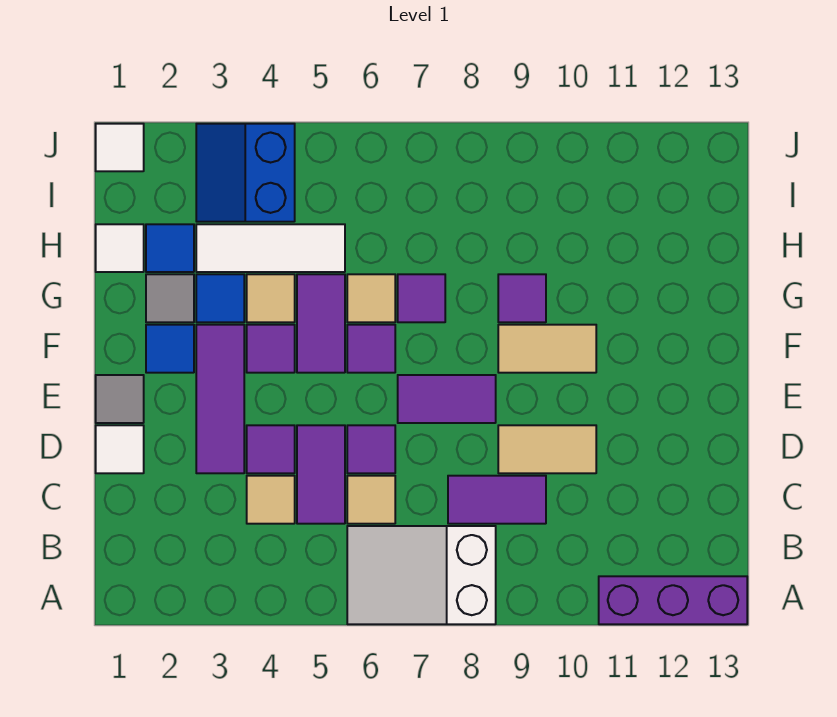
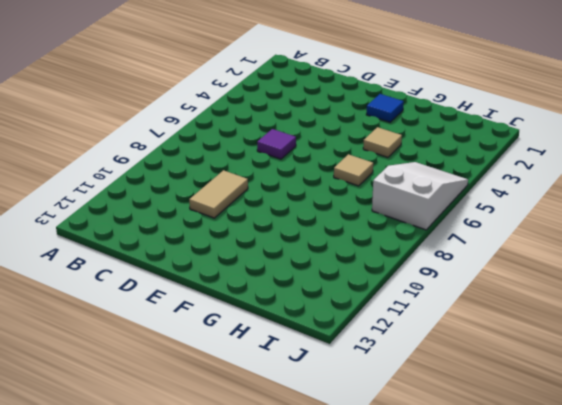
white 2x3 slope [372,162,468,230] -> white 2x3 slope moved to [347,526,496,624]
none -> purple 1x3 brick [599,576,747,624]
none -> tan 1x1 tile [247,476,295,524]
none -> purple 1x2 tile [297,425,345,524]

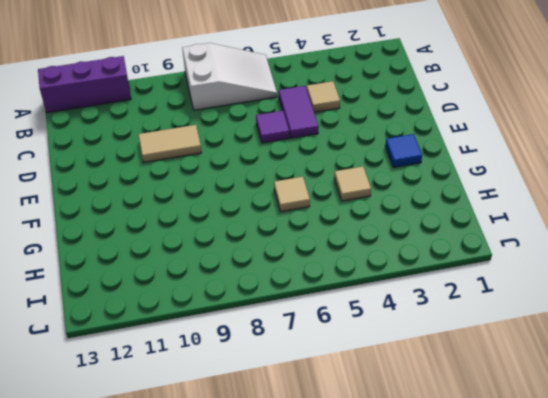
none -> tan 1x1 tile [347,476,395,524]
none -> purple 1x2 tile [448,476,546,524]
none -> white 1x1 tile [96,425,144,473]

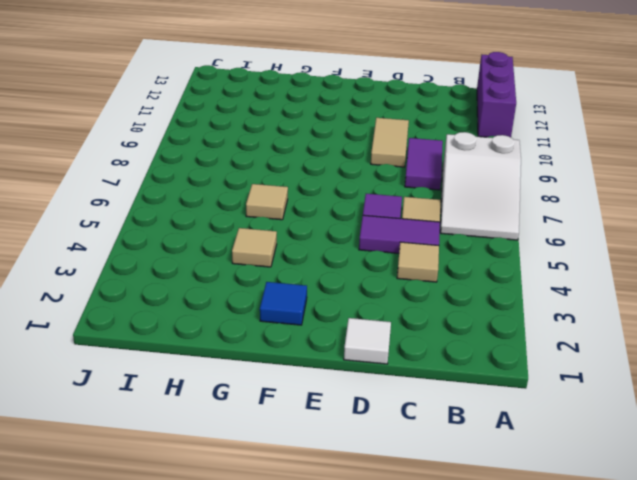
none -> purple 1x3 tile [196,325,244,473]
none -> purple 1x1 tile [247,425,295,473]
none -> grey 1x1 tile [96,375,144,423]

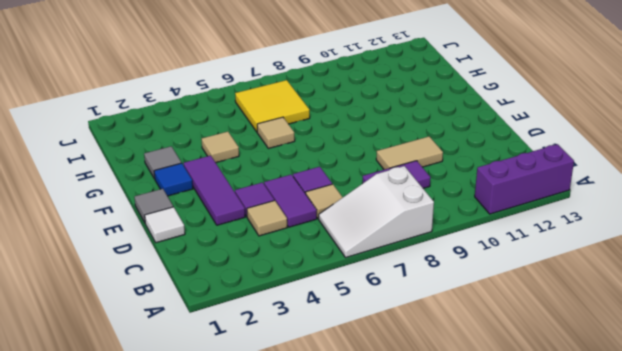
yellow 2x2 tile [235,80,310,132] -> none
none -> purple 1x2 tile [398,375,496,423]
none -> purple 1x1 tile [247,325,295,373]
none -> purple 1x2 tile [297,274,345,373]

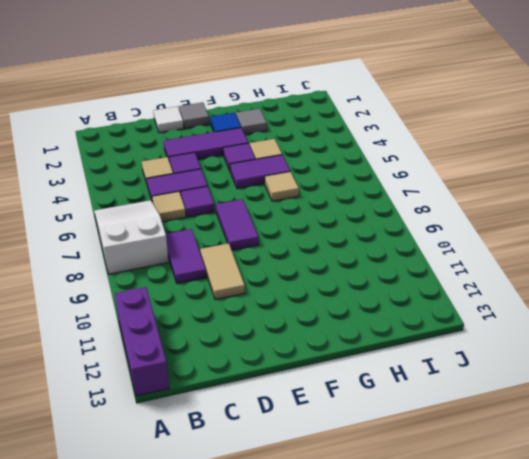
none -> purple 1x1 tile [347,325,395,373]
none -> tan 1x2 tile [498,325,596,373]
none -> blue 1x1 tile [196,274,244,322]

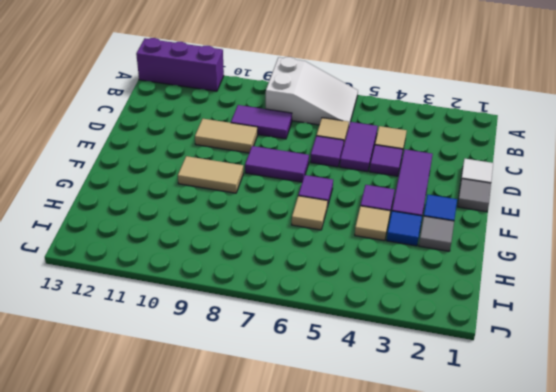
none -> purple 1x2 tile [297,274,345,373]
none -> purple 1x1 tile [398,274,445,322]
none -> purple 1x1 tile [498,274,546,322]

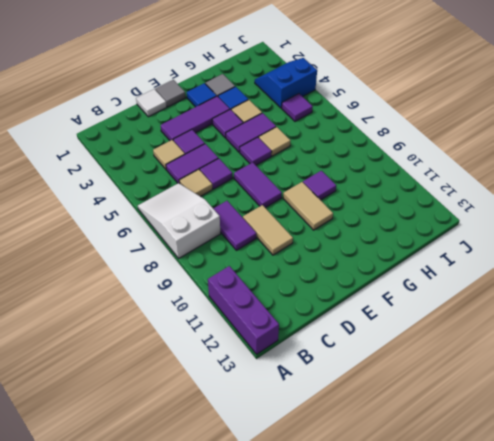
purple 1x1 tile [282,94,313,121] -> purple 1x1 tile moved to [398,274,445,322]
none -> white 1x1 tile [96,224,144,272]
none -> blue 1x1 tile [146,224,194,272]
none -> white 1x3 tile [196,224,345,272]

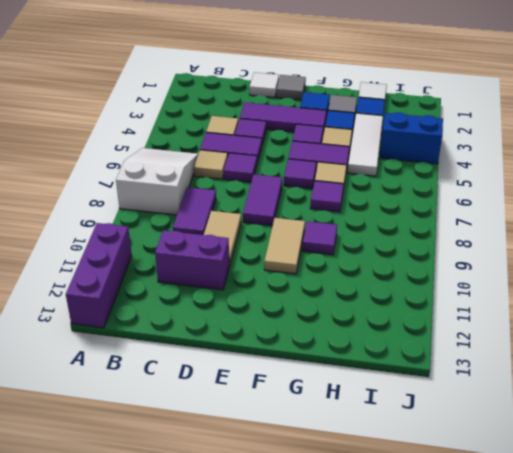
purple 1x2 brick [155,231,229,290] -> none
none -> white 1x1 tile [96,124,144,171]

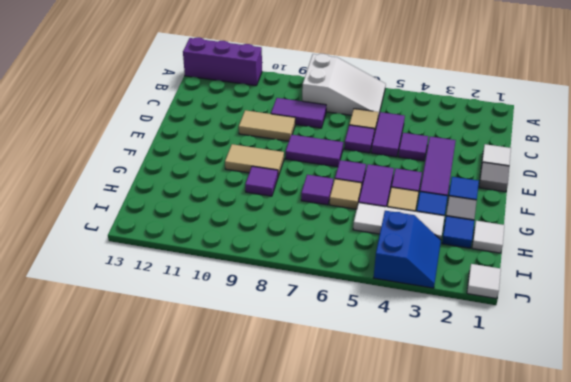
none -> tan 1x1 tile [247,476,295,524]

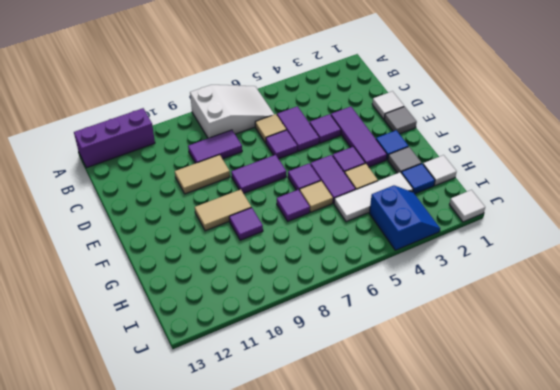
none -> tan 1x1 tile [247,476,295,524]
none -> blue 1x1 tile [196,274,244,322]

